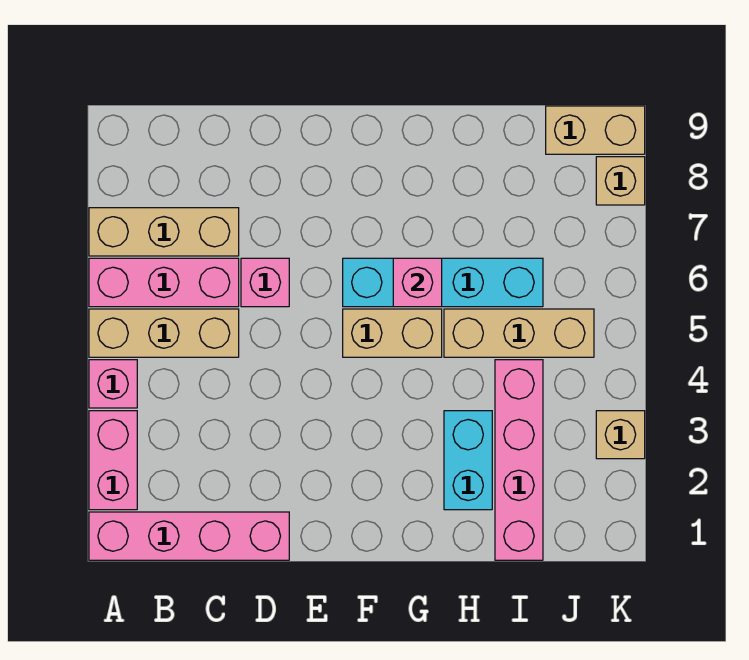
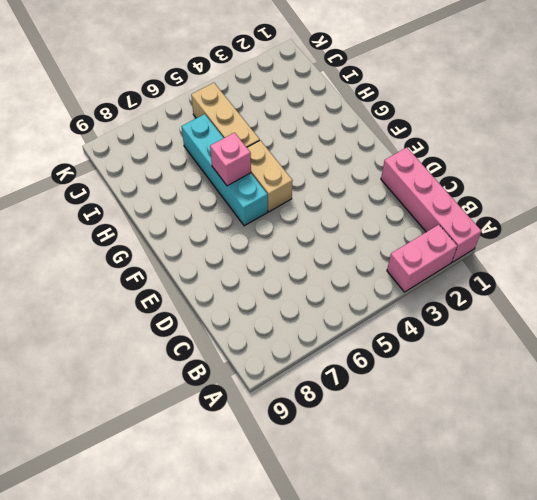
none -> pink 1x1 brick [89,360,137,408]
none -> tan 1x3 brick [89,309,239,357]
none -> pink 1x3 brick [89,258,239,307]

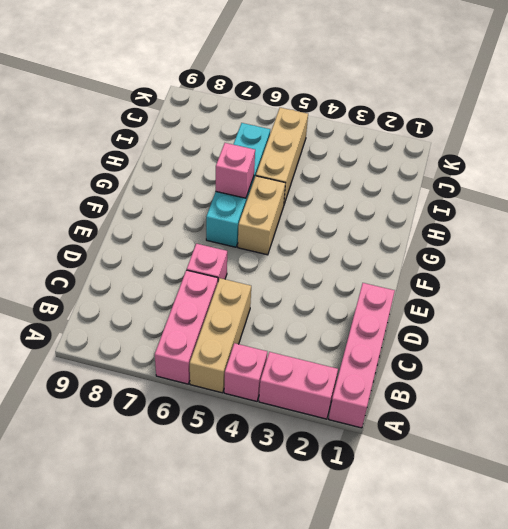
none -> tan 1x3 brick [89,208,239,256]
none -> cyan 1x2 brick [444,411,492,510]
none -> pink 1x4 brick [495,360,543,560]

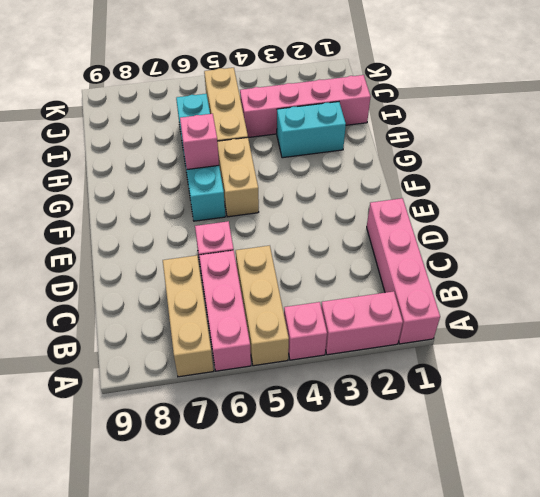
none -> tan 1x2 brick [546,106,645,154]
none -> tan 1x1 brick [596,411,645,459]
none -> tan 1x1 brick [596,157,645,205]

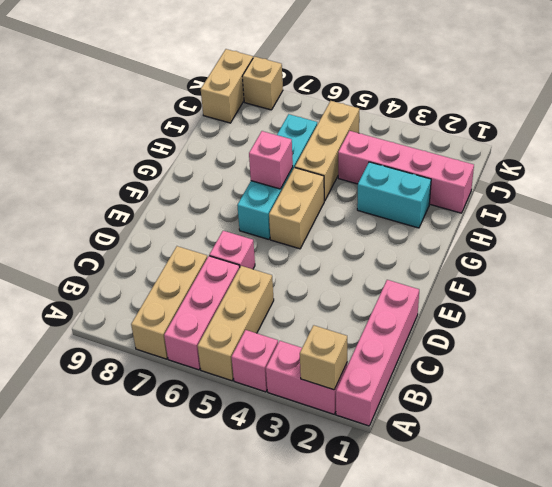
tan 1x1 brick [300,325,347,390] -> tan 1x1 brick moved to [596,411,645,459]

